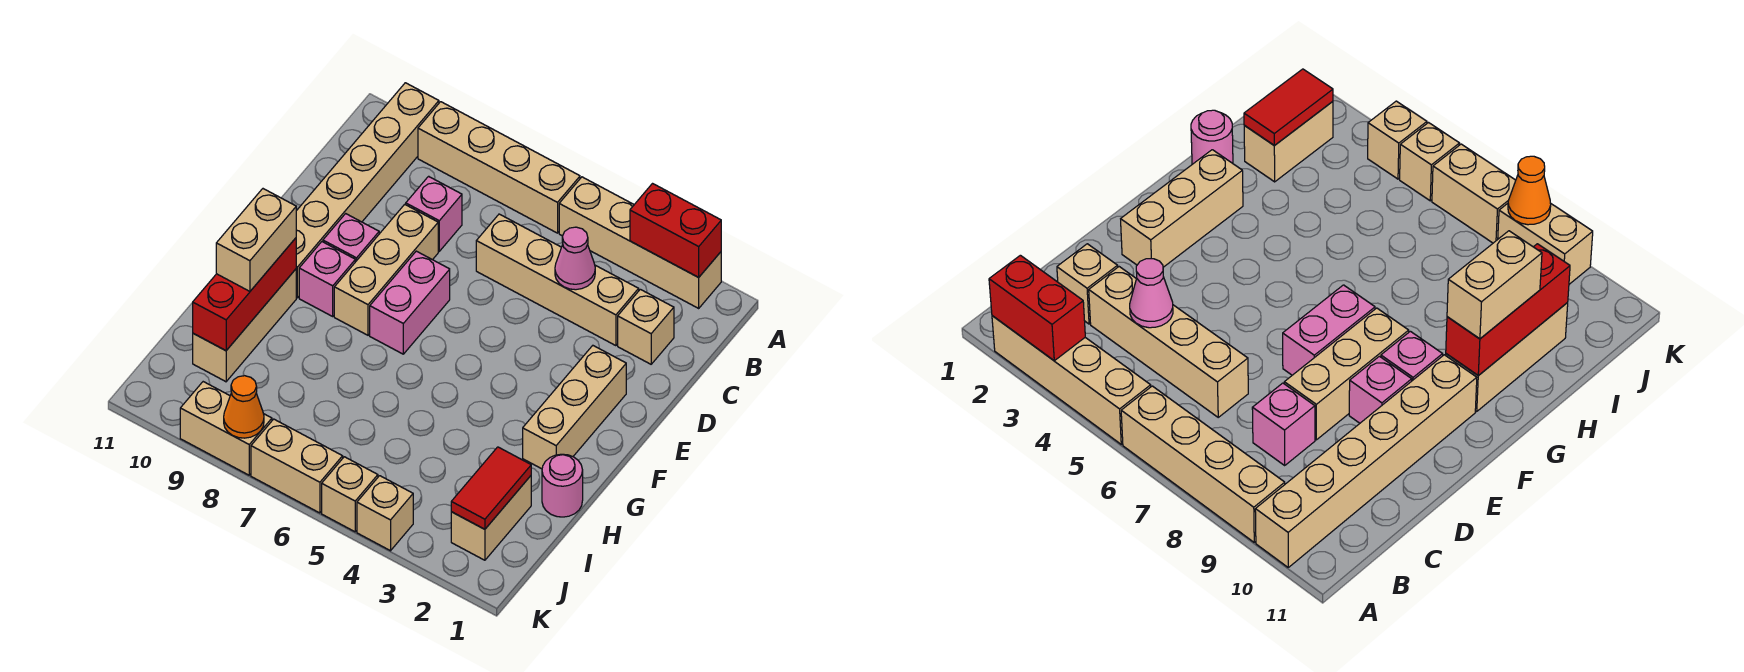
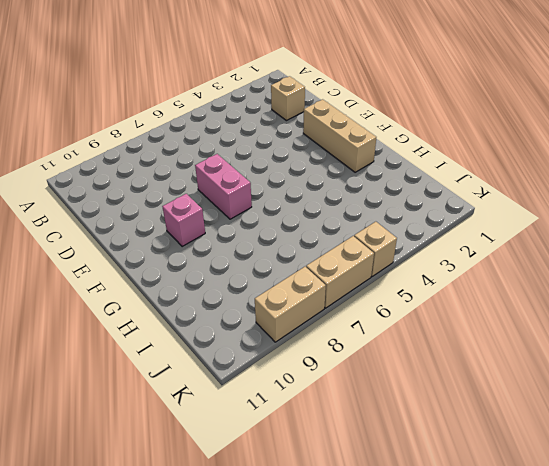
none -> tan 1x4 brick [559,177,721,308]
none -> tan 1x4 brick [418,102,580,233]
none -> tan 1x6 brick [296,83,439,298]

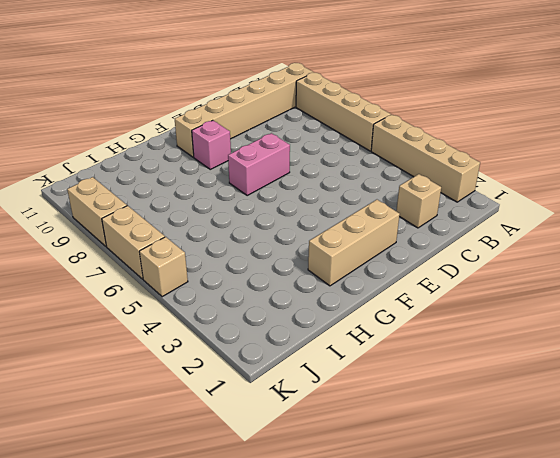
none -> tan 1x4 brick [476,214,639,346]
none -> pink 1x1 brick [406,176,462,251]
none -> tan 1x3 brick [334,204,438,335]

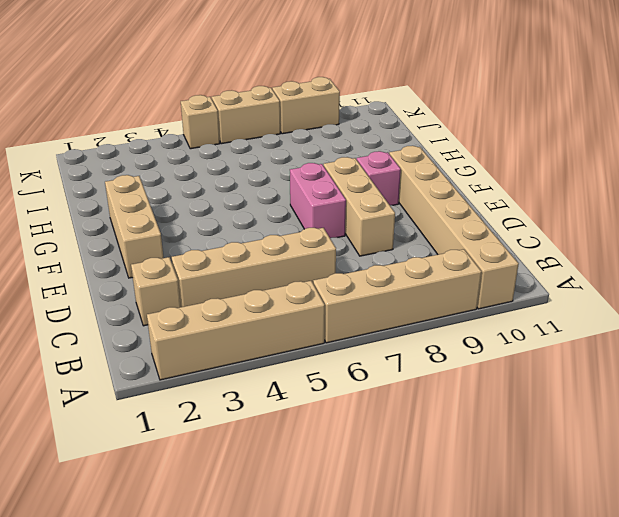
none -> pink 1x1 brick [406,176,462,251]
none -> pink 1x1 brick [323,214,379,262]
none -> tan 1x3 brick [193,269,296,382]

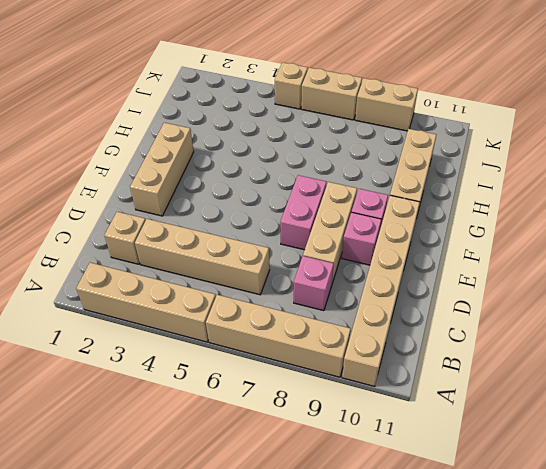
none -> pink 1x1 round brick [542,454,583,517]
none -> tan 1x2 brick [451,476,531,560]
none -> tan 1x1 brick [357,476,413,551]

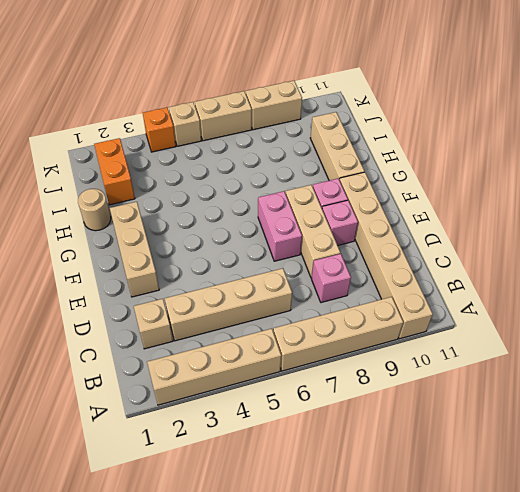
tan 1x1 round brick [78,189,111,231] -> pink 1x1 round brick [542,454,583,517]
orange 1x2 brick [94,138,135,205] -> tan 1x2 brick [451,476,531,560]
orange 1x1 brick [143,108,176,152] -> tan 1x1 brick [357,476,413,551]
none -> red 1x2 brick [630,184,721,277]
none -> pink 1x1 cone [555,227,595,290]
none -> red 1x3 brick [193,238,296,351]

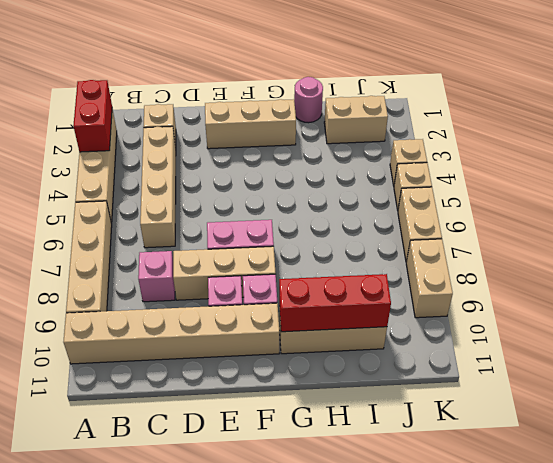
none -> pink 1x1 cone [555,227,595,290]
none -> red 1x2 tile [451,447,531,529]
none -> orange 1x1 cone [224,376,264,438]

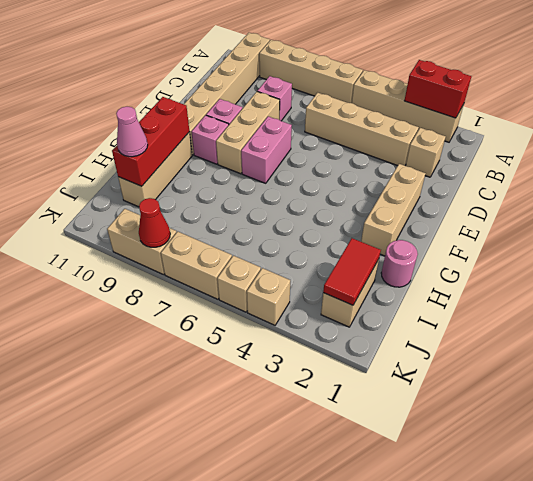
pink 1x1 cone [116,107,148,157] -> pink 1x1 cone moved to [555,227,595,290]
red 1x1 cone [139,198,170,247] -> orange 1x1 cone [224,376,264,438]
none -> tan 1x2 brick [216,189,296,291]

